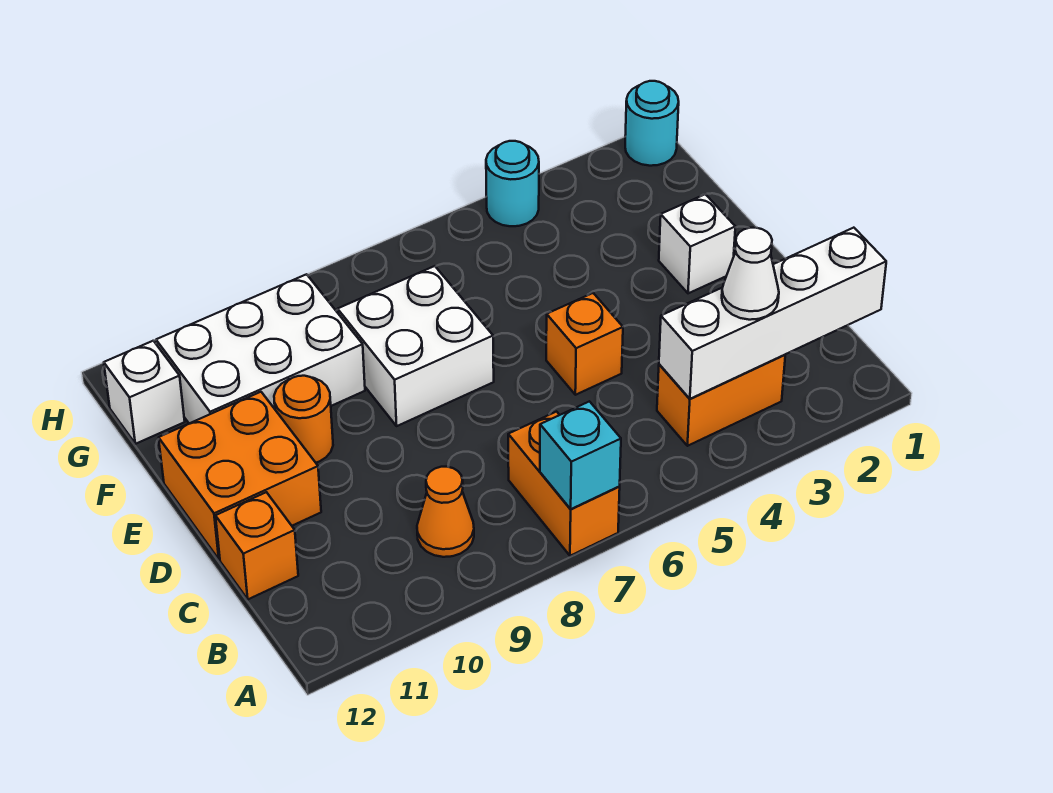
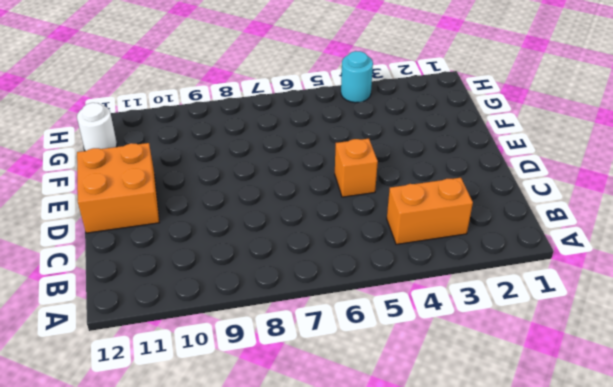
white 1x1 round brick [77,103,117,151] -> white 1x1 brick [104,341,185,444]
none -> orange 1x2 brick [508,412,620,556]
none -> orange 1x1 cone [417,467,474,557]
none -> orange 1x1 brick [216,492,298,599]

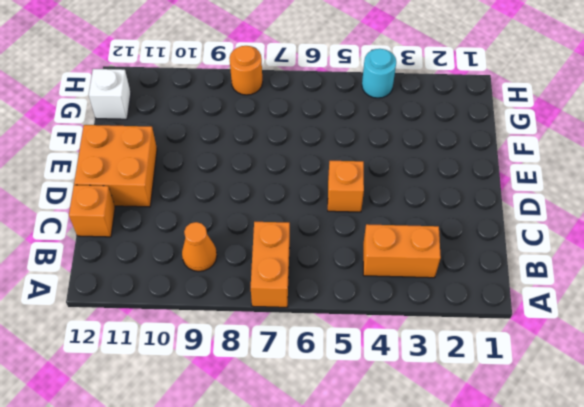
orange 1x1 round brick [230,46,263,95] -> orange 1x1 round brick moved to [274,376,333,463]
none -> white 1x1 brick [659,194,735,293]
none -> white 2x2 brick [338,266,494,426]
none -> white 2x3 brick [156,274,365,424]

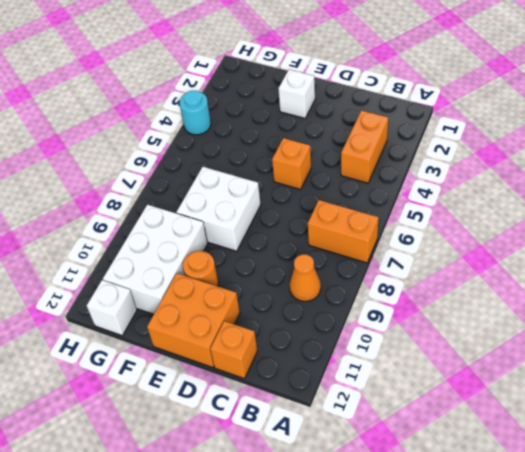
none -> cyan 1x1 round brick [625,81,679,166]
none -> cyan 1x1 brick [540,401,621,509]
none -> white 1x4 brick [659,228,886,399]

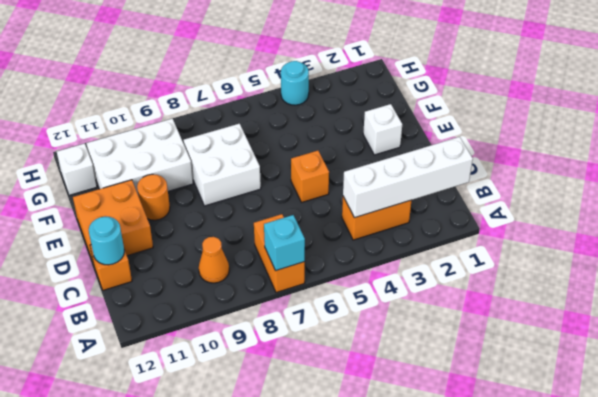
cyan 1x1 round brick [89,216,124,265] -> cyan 1x1 round brick moved to [625,81,679,166]
none -> white 1x1 cone [722,228,779,320]

